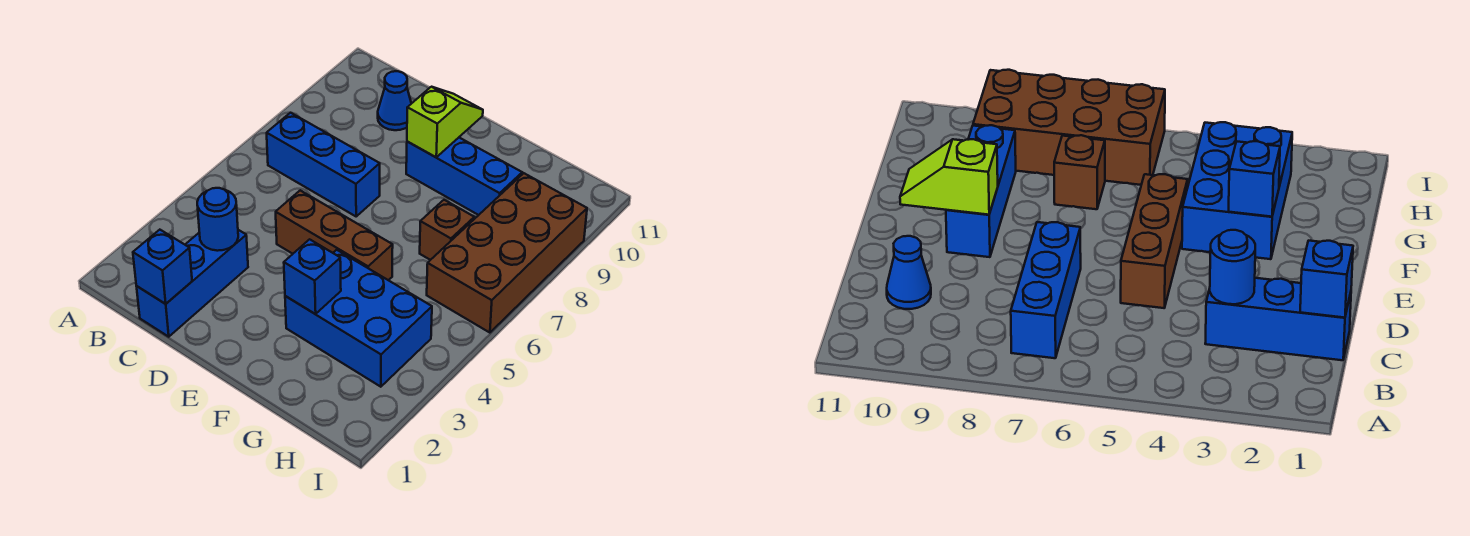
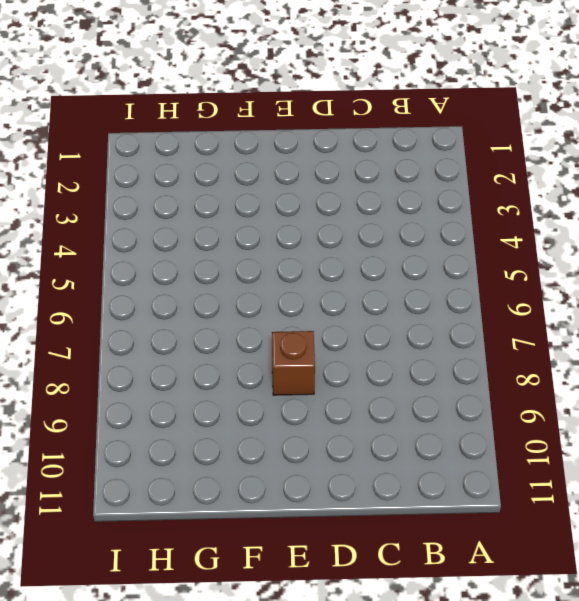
brown 1x1 brick [272,331,315,395] -> brown 1x1 brick moved to [420,200,474,260]
none -> blue 1x3 brick [267,113,380,216]
none -> blue 1x3 brick [136,230,248,337]
none -> blue 1x1 cone [378,71,411,130]

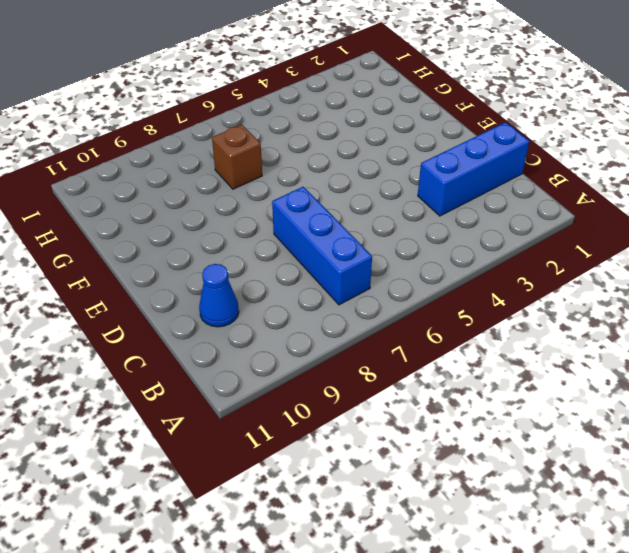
none -> brown 1x3 brick [276,190,393,280]
none -> blue 1x3 brick [406,138,522,215]
none -> blue 2x3 brick [285,250,432,387]

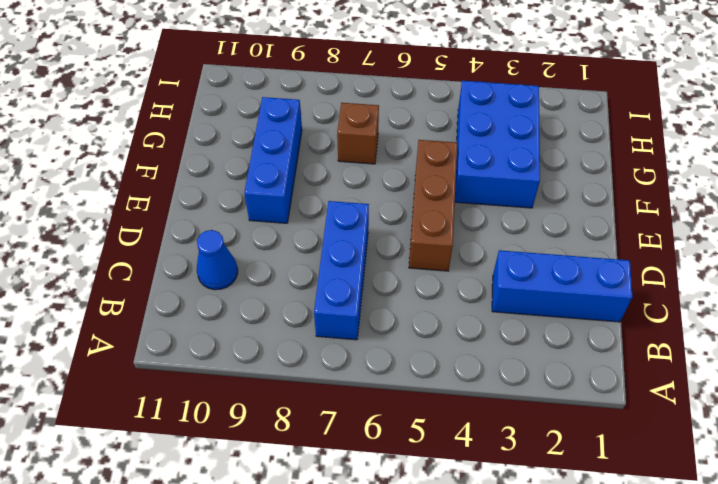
none -> brown 2x4 brick [427,173,587,333]
none -> blue 1x1 brick [133,230,192,304]
none -> blue 1x1 round brick [197,188,238,251]

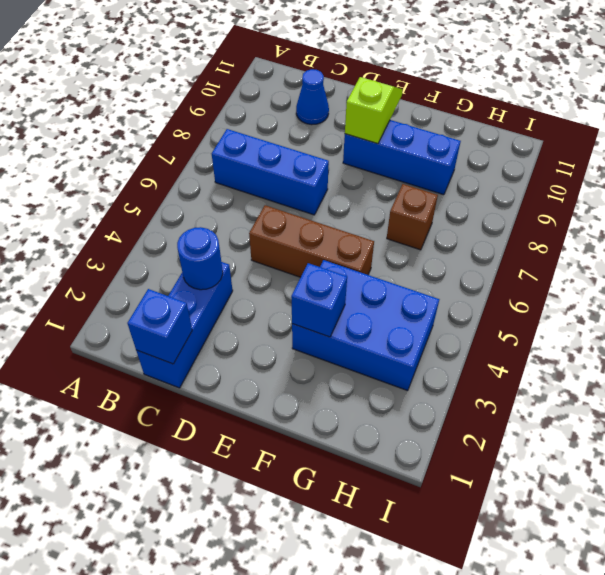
none -> brown 2x4 brick [427,173,587,333]

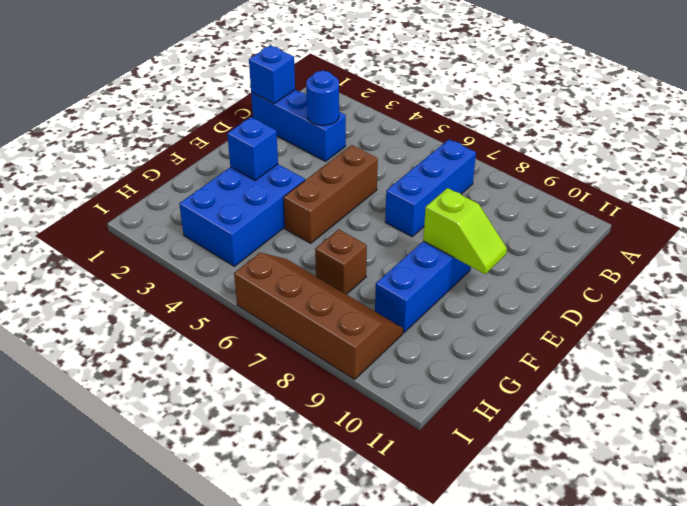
brown 2x4 slope [234,253,403,380] -> brown 2x4 brick [427,173,587,333]
none -> blue 1x1 cone [378,71,411,130]

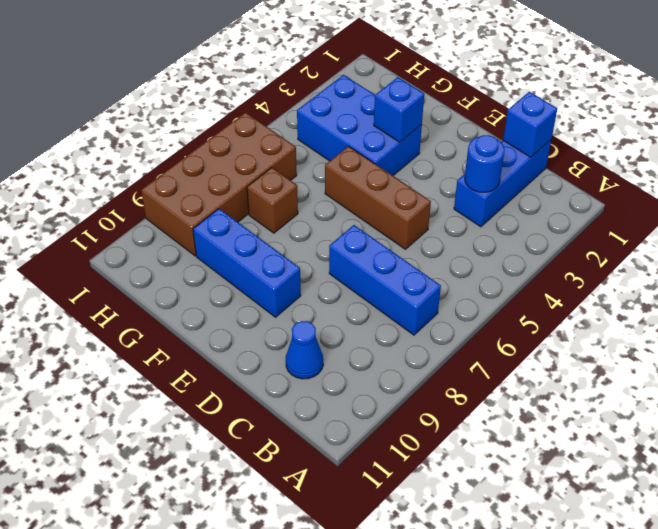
none -> lime 1x2 slope [407,87,483,157]

